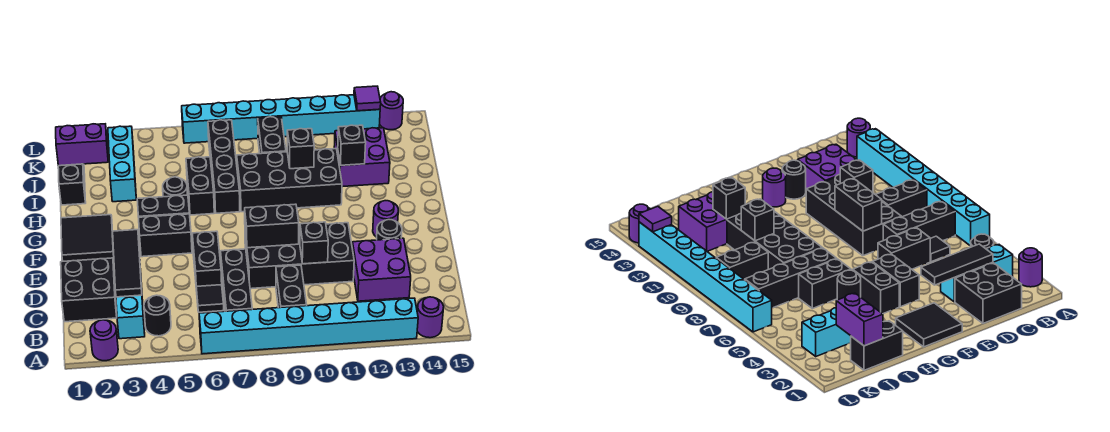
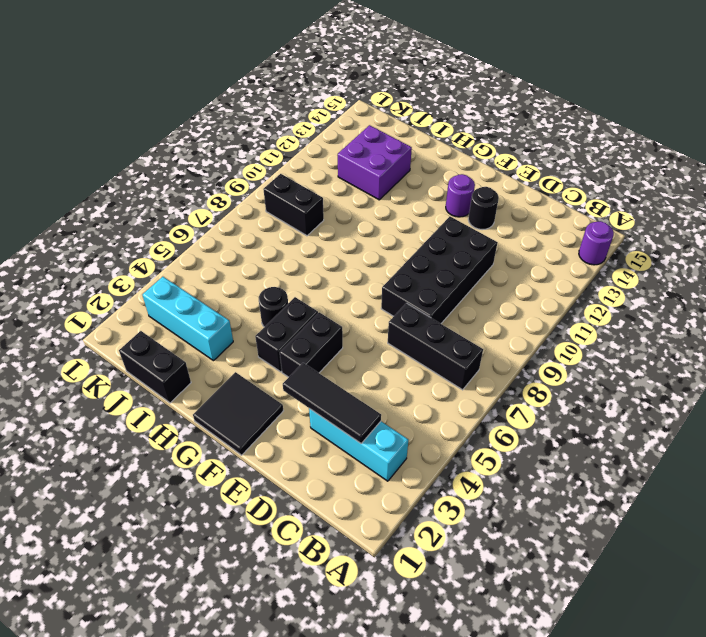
none -> purple 1x1 round brick [90,320,118,361]
none -> cyan 1x8 brick [199,298,418,354]
none -> black 1x1 round brick [144,295,171,336]
none -> black 1x2 brick [276,265,307,308]

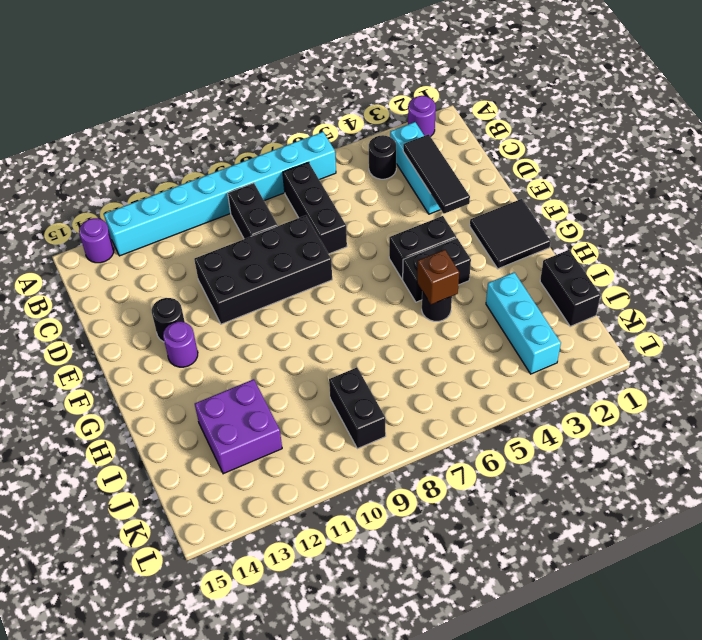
brown 1x1 brick [417,250,459,305] -> none
none -> black 2x2 brick [61,258,117,322]
none -> black 1x1 tile [196,285,224,312]
none -> purple 2x2 brick [352,238,411,301]
none -> black 1x2 brick [192,231,222,286]

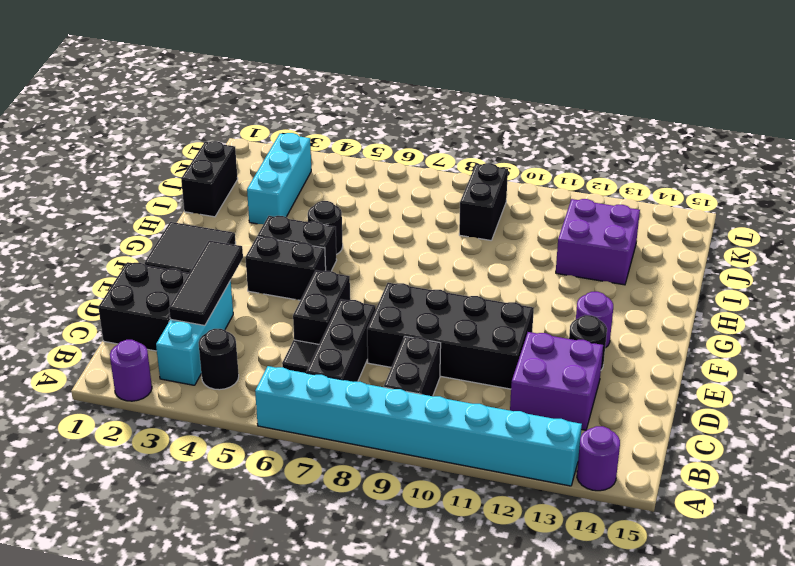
none -> black 1x2 brick [186,157,214,215]
none -> black 1x4 brick [208,120,240,213]
none -> black 2x4 brick [237,149,342,212]
none -> cyan 1x8 brick [182,95,380,143]

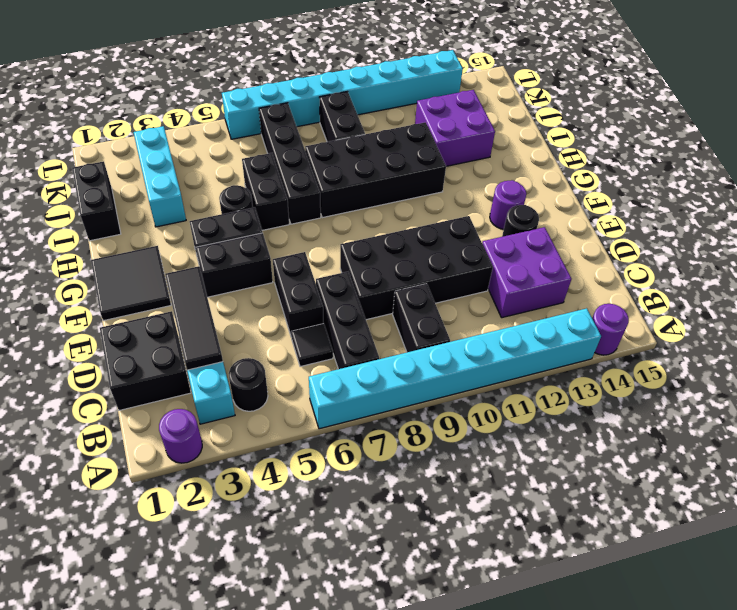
none -> purple 1x1 round brick [380,92,403,130]
none -> black 1x1 brick [300,222,328,264]
none -> black 1x2 brick [245,204,299,248]
none -> black 1x1 brick [287,129,314,169]

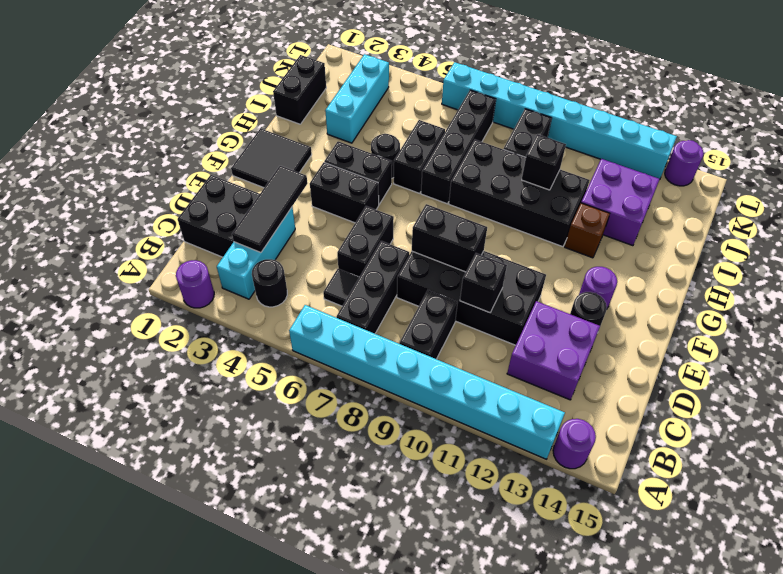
brown 1x1 brick [565,203,610,258] -> none
none -> black 1x1 brick [338,125,366,165]
none -> purple 1x2 brick [56,124,108,166]
none -> purple 1x1 tile [354,86,381,111]

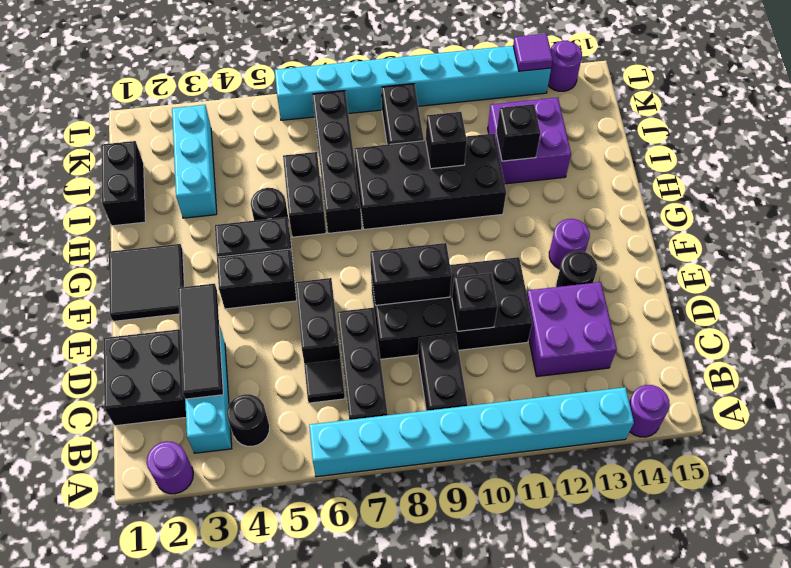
none -> purple 1x2 brick [56,124,108,166]

